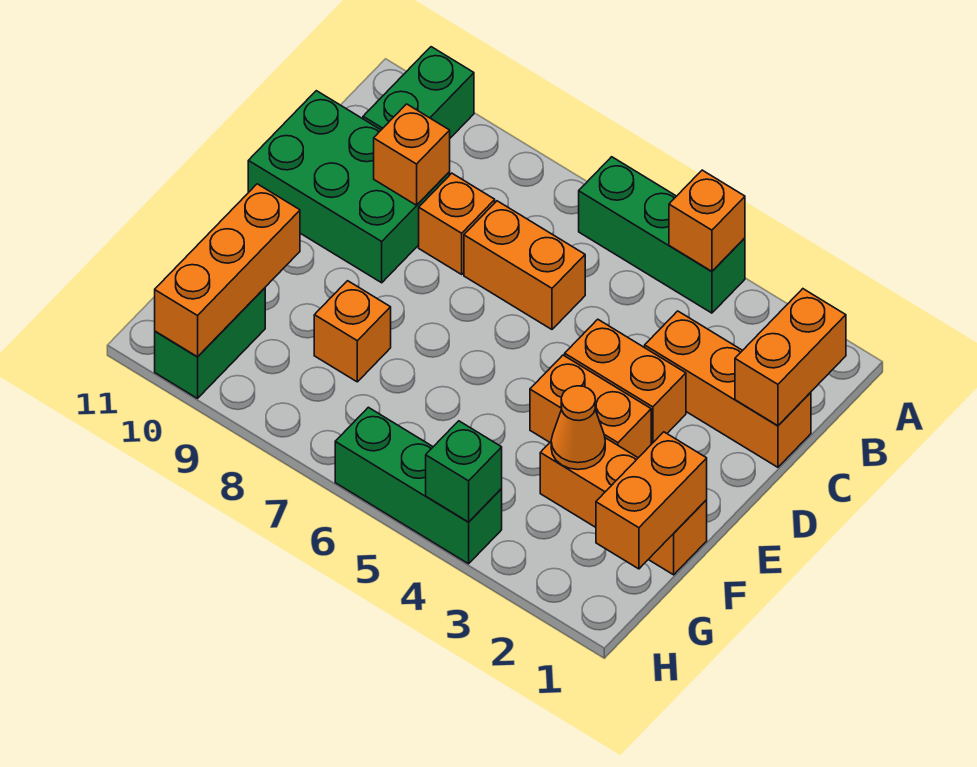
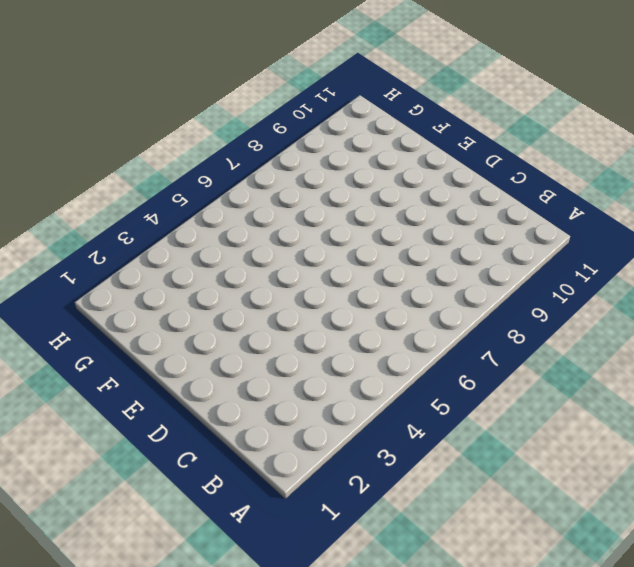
none -> green 1x3 brick [579,157,745,313]
none -> green 1x2 brick [363,47,474,138]
none -> orange 1x3 brick [645,311,811,467]

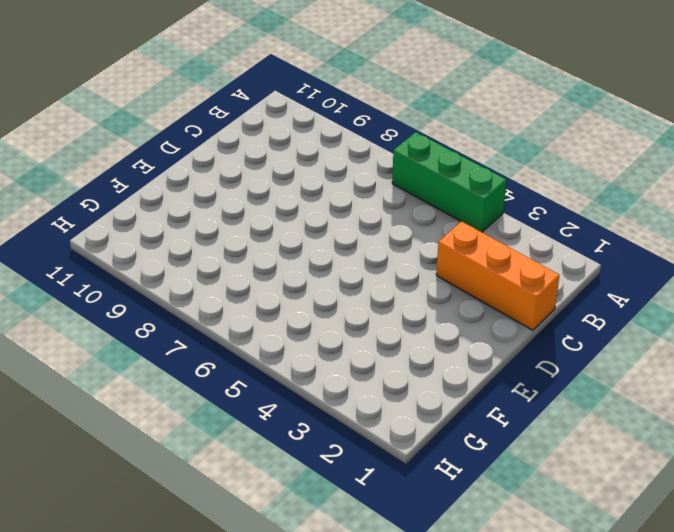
none -> green 1x2 brick [363,47,474,138]
none -> orange 1x2 brick [464,201,585,329]
none -> orange 1x1 brick [419,173,495,274]

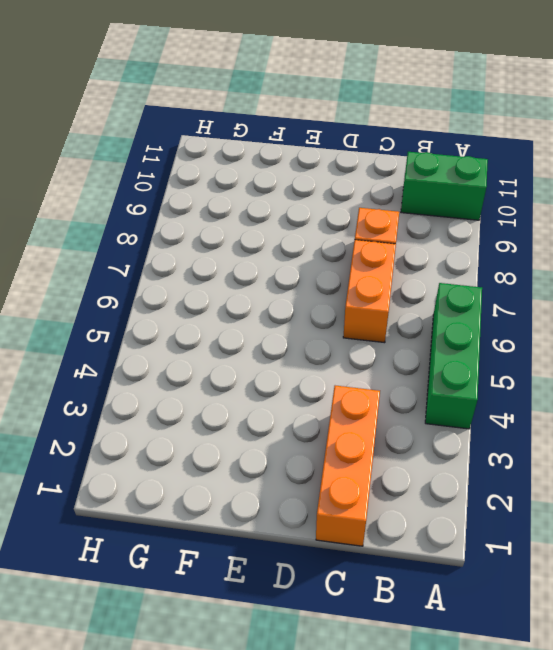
none -> green 2x3 brick [248,91,450,283]
none -> orange 1x2 brick [565,319,686,444]
none -> orange 1x2 brick [530,355,651,458]

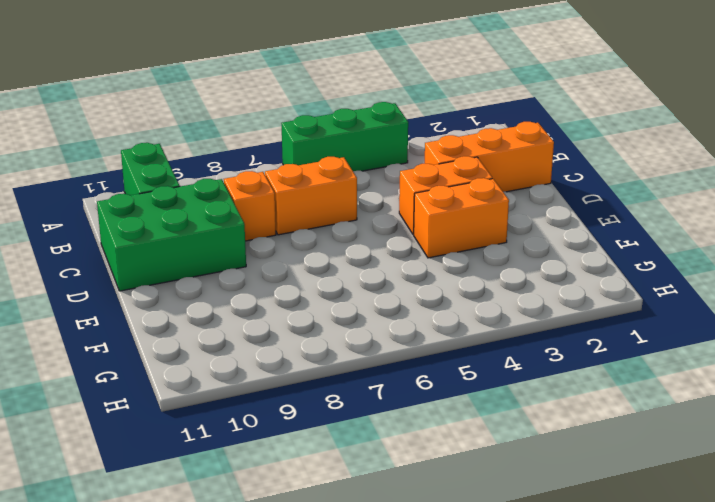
none -> orange 1x3 brick [540,438,707,575]
none -> orange 1x1 brick [314,281,391,382]
none -> green 1x2 brick [155,288,265,398]

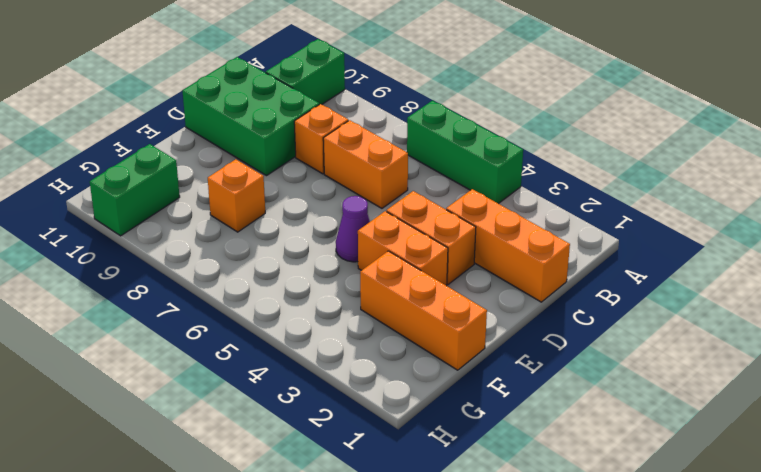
purple 1x1 cone [336,196,370,262] -> none
none -> green 1x3 brick [335,407,502,564]
none -> orange 1x1 brick [669,170,745,271]
none -> orange 1x2 brick [735,289,846,426]

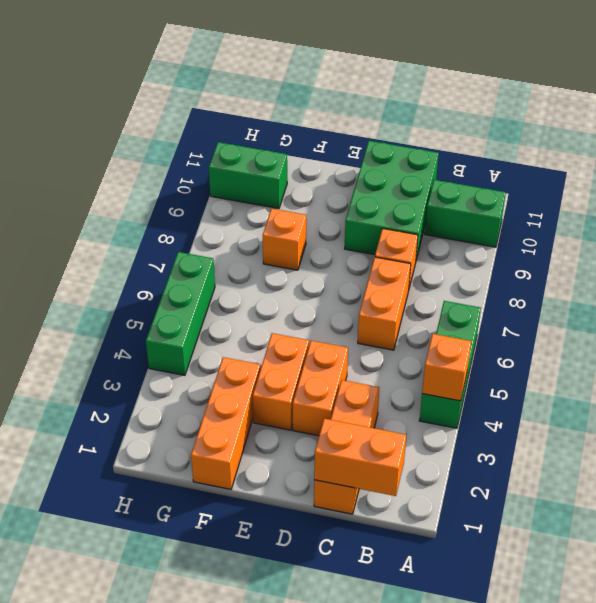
none -> orange 1x1 brick [374,104,450,205]
none -> orange 1x2 brick [596,432,707,569]
none -> orange 1x1 cone [551,386,605,470]

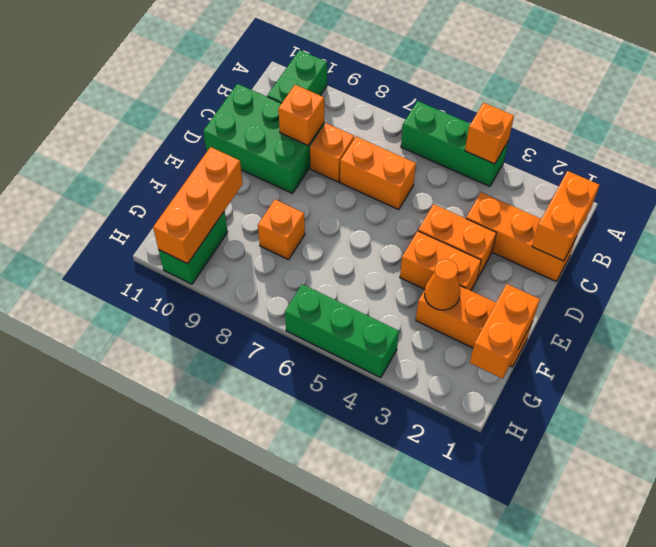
none -> green 1x1 brick [426,421,502,522]

